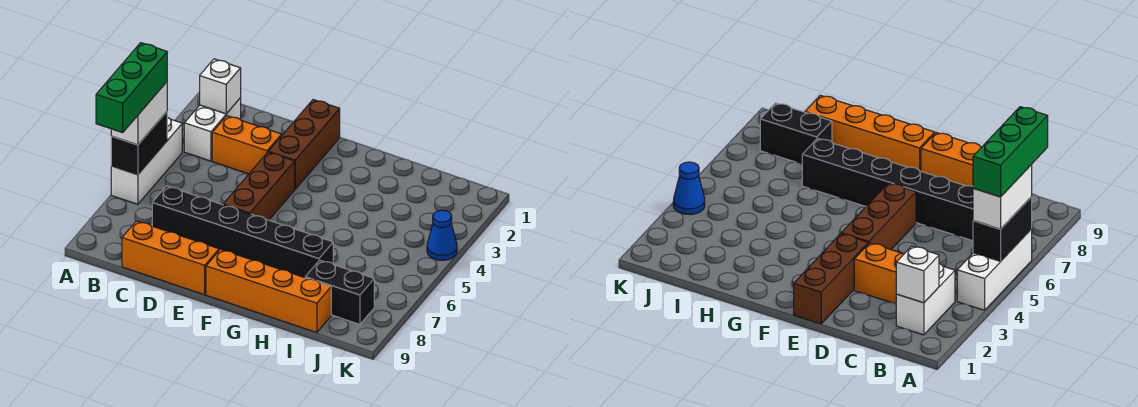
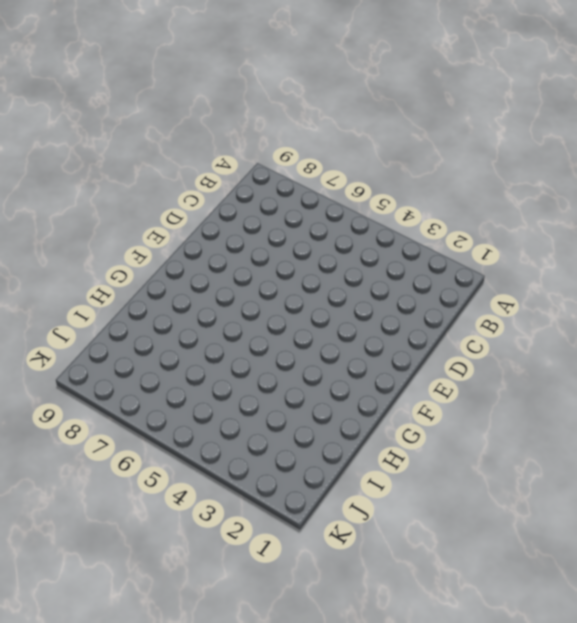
none -> white 1x3 brick [111,117,182,204]
none -> white 1x2 brick [184,98,241,161]
none -> orange 1x2 brick [212,116,282,174]

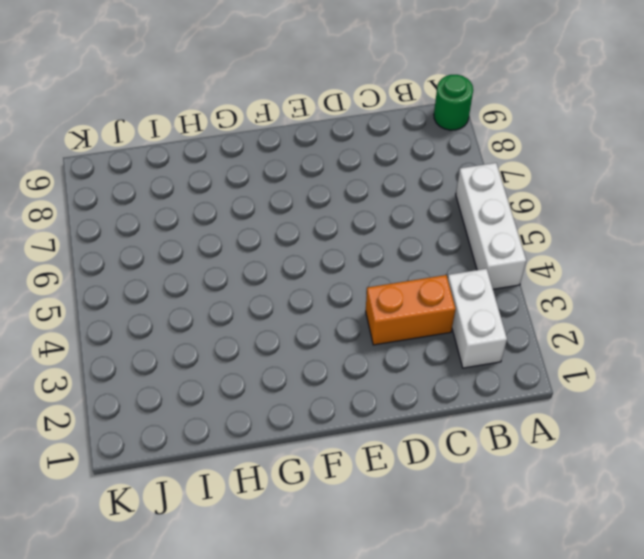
green 1x1 round brick [434,75,473,130] -> none
none -> black 1x6 brick [152,186,333,278]
none -> orange 1x3 brick [122,221,219,295]
none -> brown 1x3 brick [269,100,340,189]

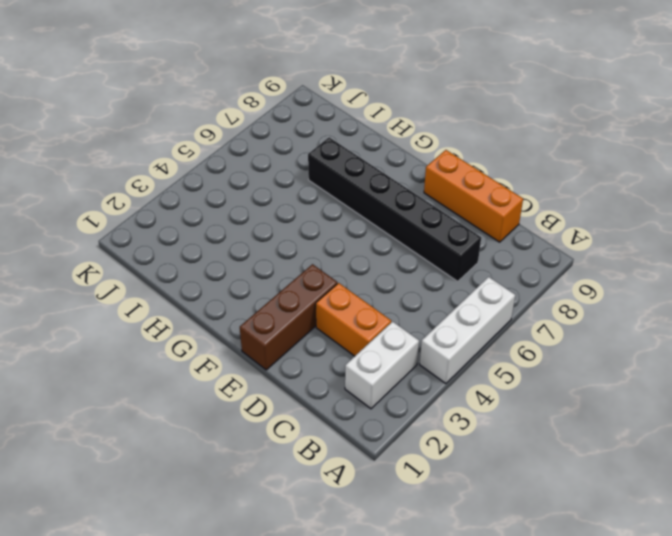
none -> brown 1x3 brick [223,152,295,220]
none -> orange 1x4 brick [206,249,331,333]
none -> black 1x2 brick [305,260,374,324]

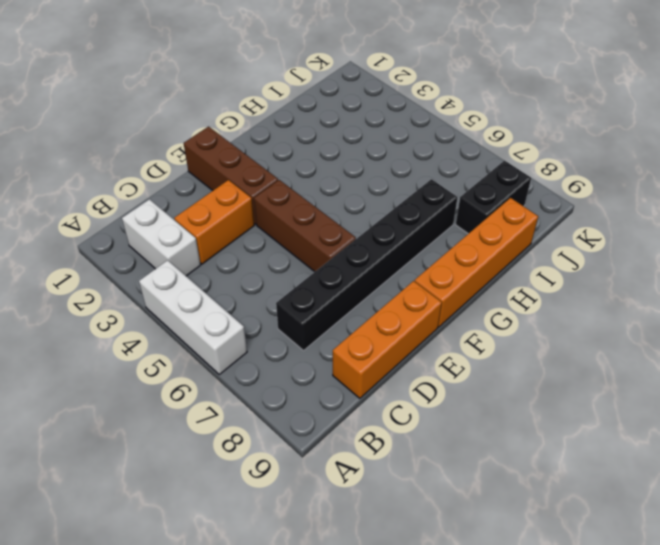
none -> blue 1x1 cone [427,210,457,260]
none -> black 1x2 brick [111,112,167,175]
none -> white 1x1 brick [200,59,241,114]

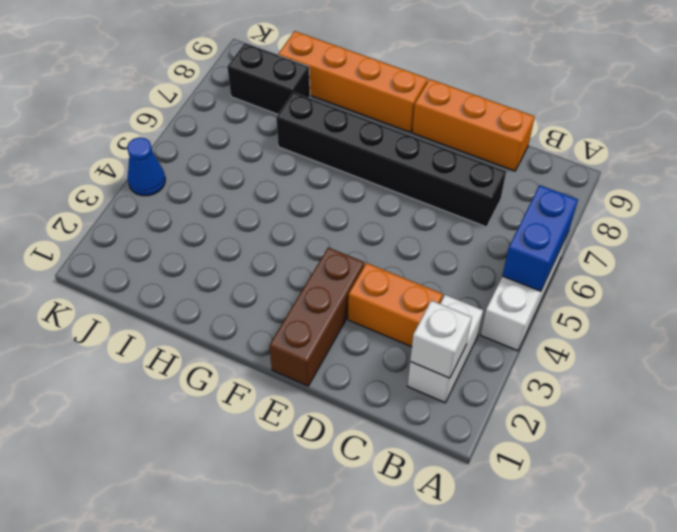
blue 1x2 brick [502,185,578,291] -> black 1x2 brick [111,112,167,175]
none -> brown 1x3 brick [223,152,295,220]
none -> white 1x2 brick [111,82,167,145]
none -> green 1x3 brick [96,43,167,133]

